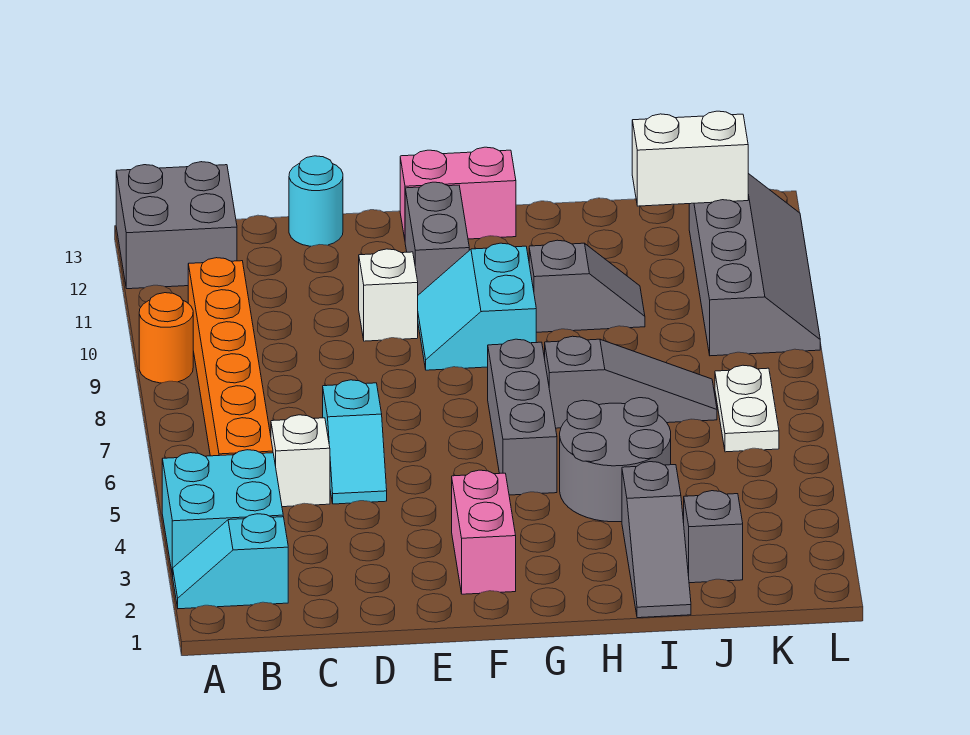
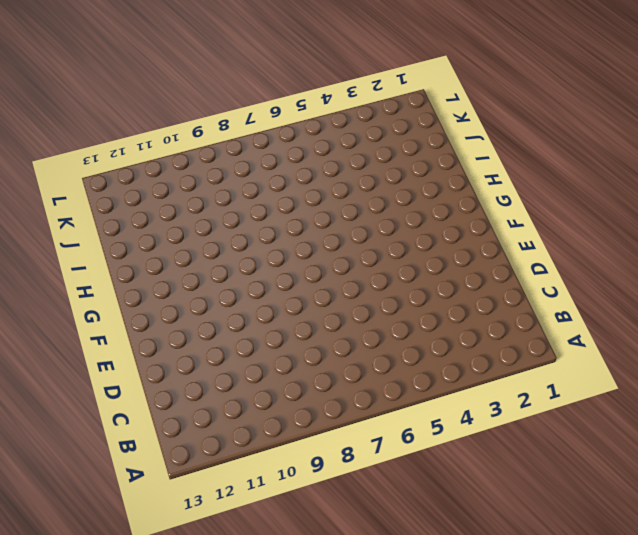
none -> cyan 1x2 slope [173,514,288,609]
none -> cyan 2x2 brick [162,450,283,577]
none -> orange 1x1 round brick [139,293,193,383]

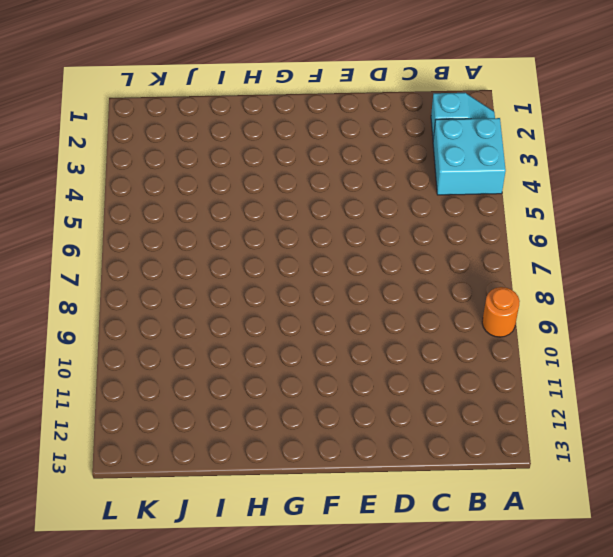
none -> grey 2x2 brick [116,162,237,289]
none -> orange 1x6 brick [188,258,273,456]
none -> white 1x1 brick [271,415,330,507]

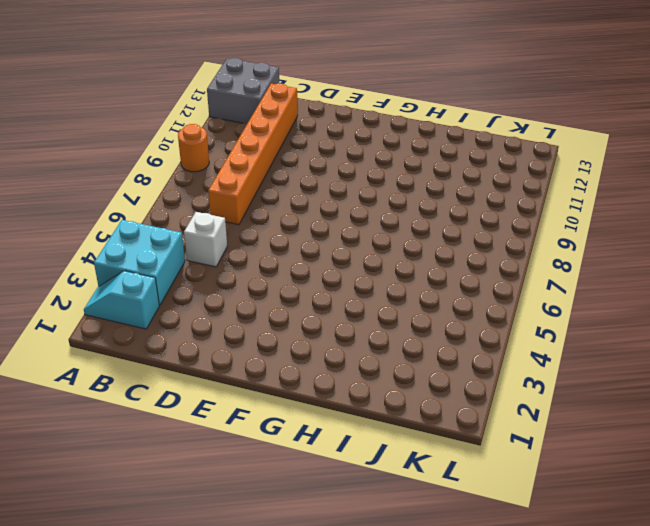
orange 1x6 brick [208,83,298,225] -> orange 1x6 brick moved to [188,258,273,456]
none -> cyan 1x2 slope [323,380,387,504]
none -> cyan 1x1 round brick [289,156,343,246]
none -> white 1x1 brick [359,249,418,341]

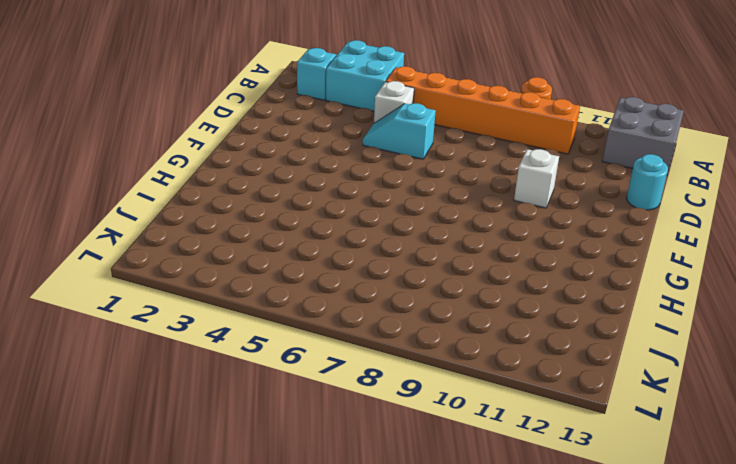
none -> pink 1x2 brick [452,470,516,594]
none -> cyan 2x2 slope [418,243,536,370]
none -> grey 1x2 brick [405,182,469,295]

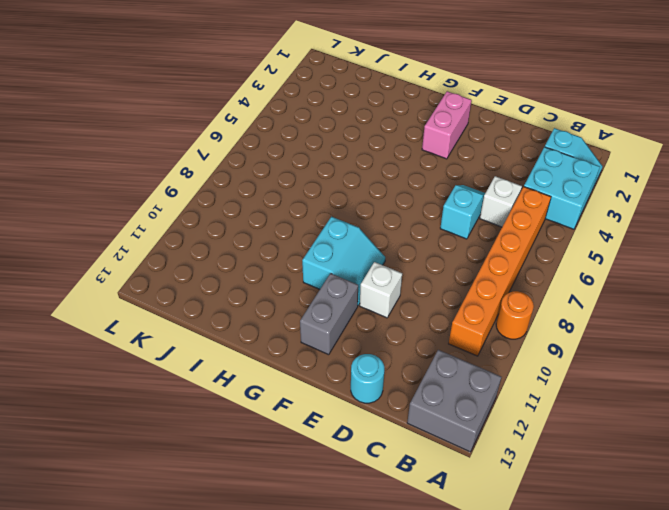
none -> pink 1x2 brick [400,147,516,239]
none -> grey 1x3 brick [488,339,557,495]
none -> grey 2x2 round brick [560,398,671,522]

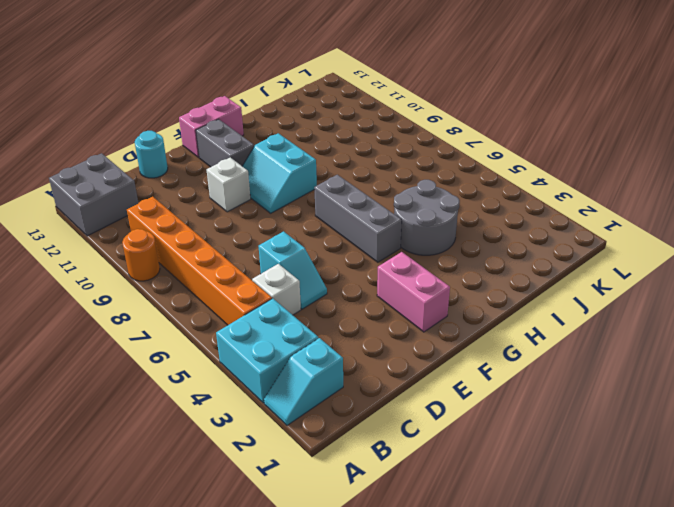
none -> grey 1x3 slope [545,336,717,428]
none -> grey 1x2 slope [529,240,645,332]
none -> grey 1x3 slope [622,462,691,618]

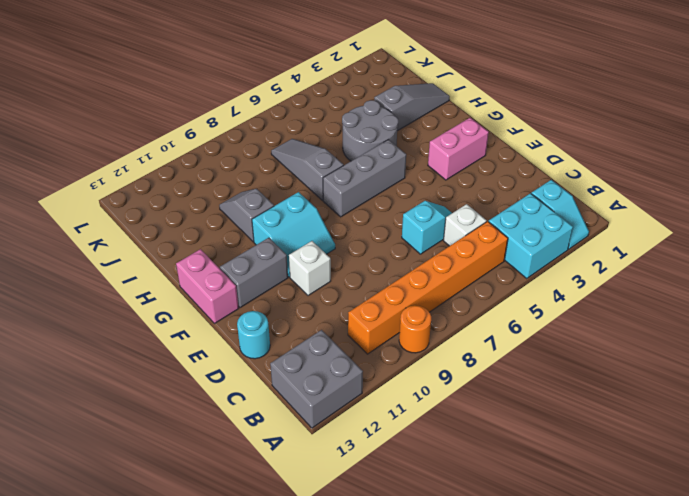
none -> grey 1x1 brick [684,491,743,583]
none -> white 1x2 plate [715,365,779,452]
none -> grey 2x4 slope [689,174,820,356]

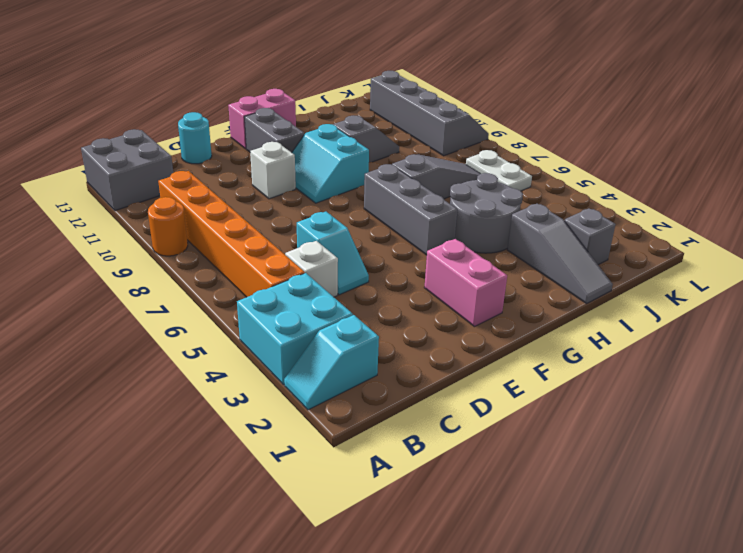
none -> white 1x2 brick [632,111,748,206]

